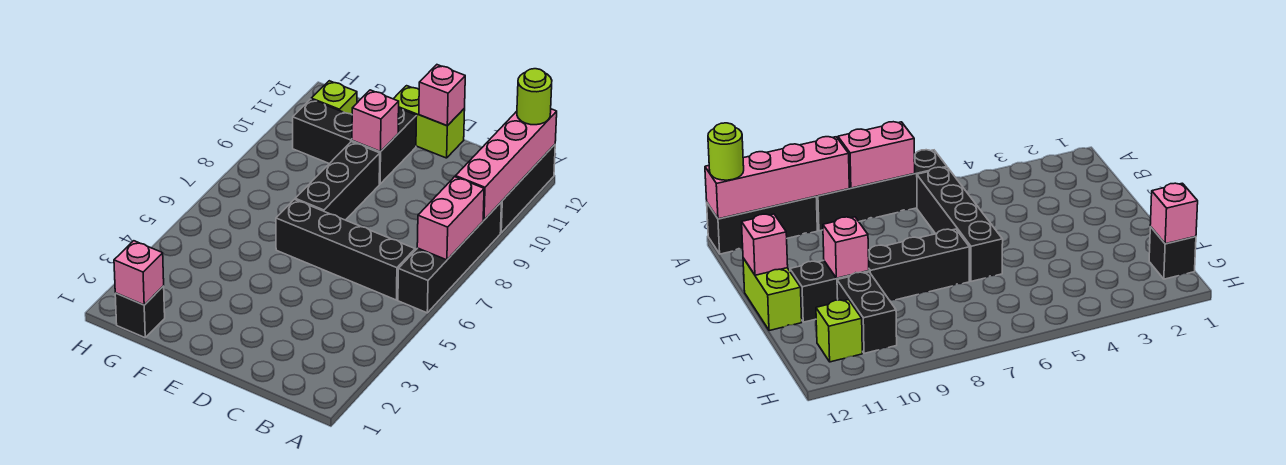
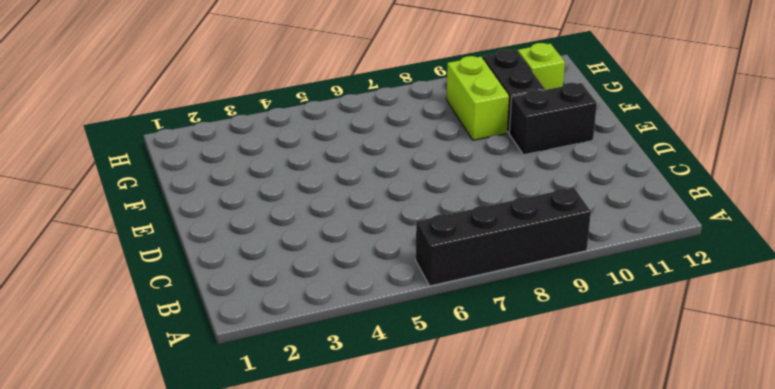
lime 1x2 brick [446,56,509,140] -> lime 1x2 brick moved to [394,86,465,158]
none -> black 1x3 brick [500,145,555,233]
none -> black 1x4 brick [276,199,415,300]
none -> black 1x3 brick [295,142,380,220]

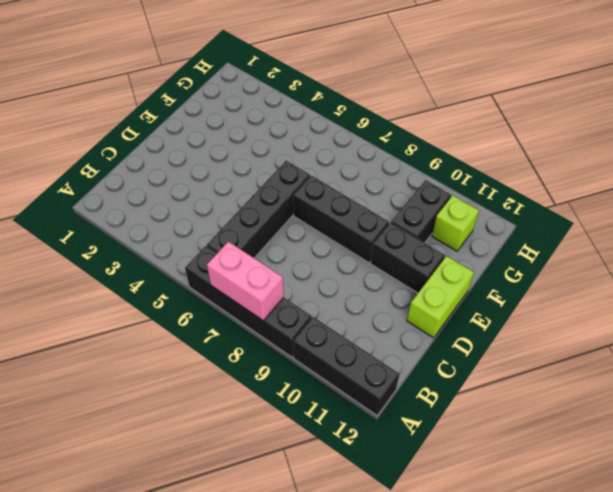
none -> black 1x1 brick [115,286,165,338]
none -> pink 1x4 brick [456,109,557,220]
none -> pink 1x1 brick [419,65,465,126]

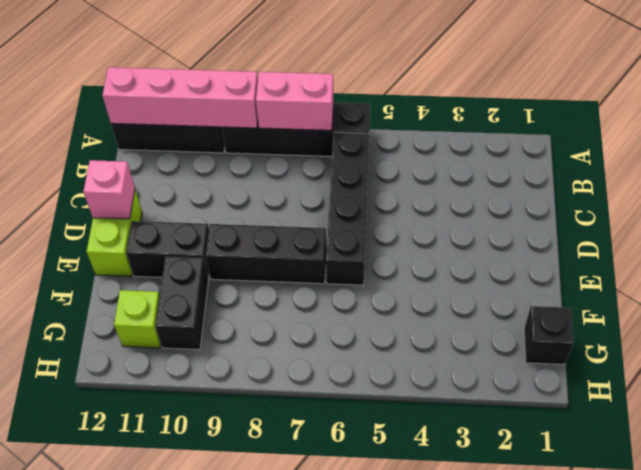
none -> pink 1x1 brick [352,90,399,152]
none -> pink 1x1 brick [114,241,164,305]
none -> lime 1x1 round brick [517,69,552,125]

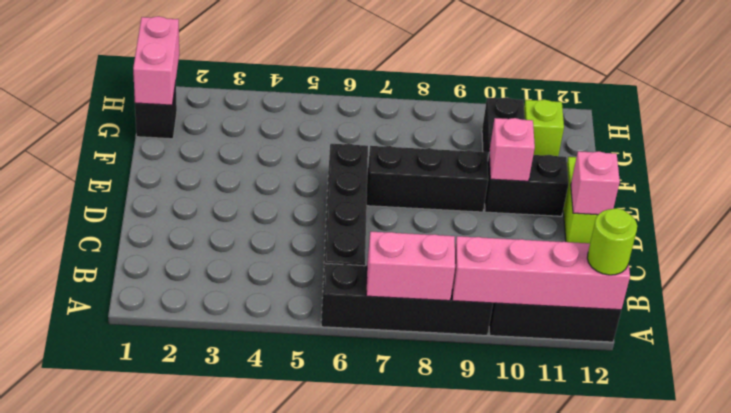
pink 1x2 brick [133,16,179,105] -> pink 1x1 brick [114,241,164,305]

